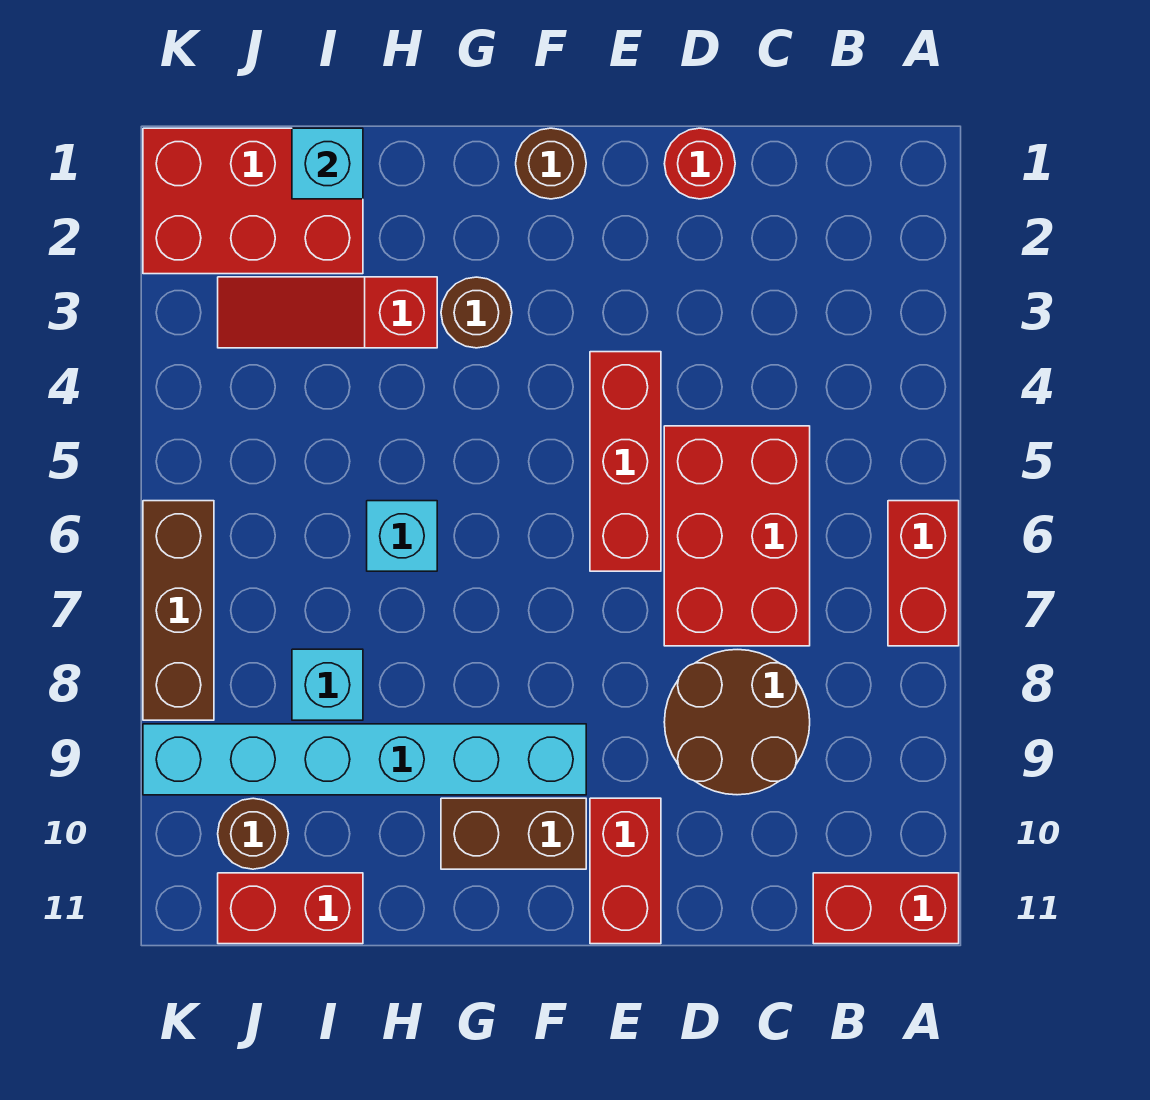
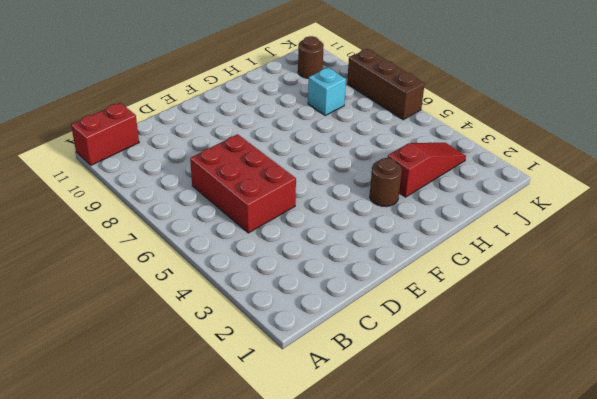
none -> red 1x2 brick [888,501,959,646]
none -> brown 2x2 round brick [664,650,810,795]
none -> red 1x1 round brick [664,128,735,199]

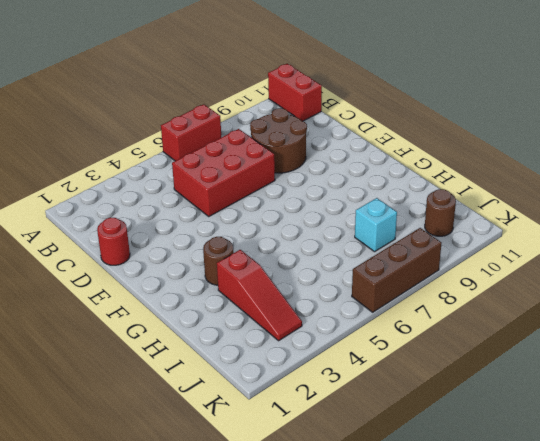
none -> red 1x3 brick [590,352,661,571]
none -> red 1x2 brick [590,798,661,944]
none -> brown 1x1 round brick [516,128,586,199]

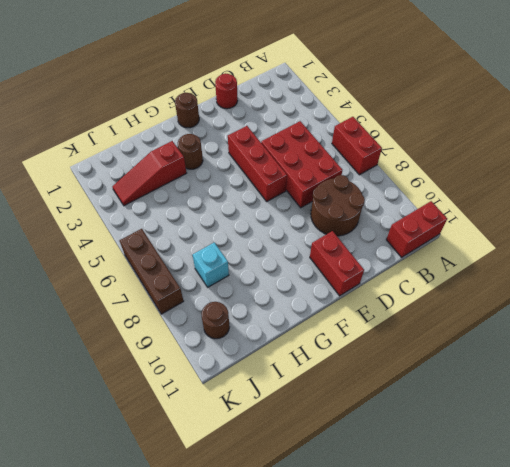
none -> cyan 1x6 brick [143,724,586,795]
none -> brown 1x2 brick [441,798,586,869]
none -> cyan 1x1 brick [367,501,437,571]

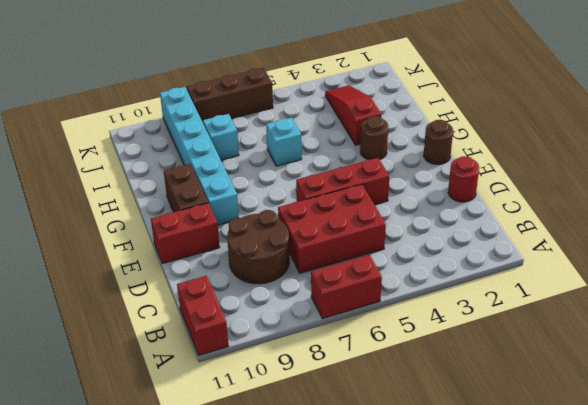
none -> red 2x3 brick [143,128,363,274]
none -> red 1x2 brick [218,873,363,944]
none -> brown 1x1 round brick [218,798,288,869]

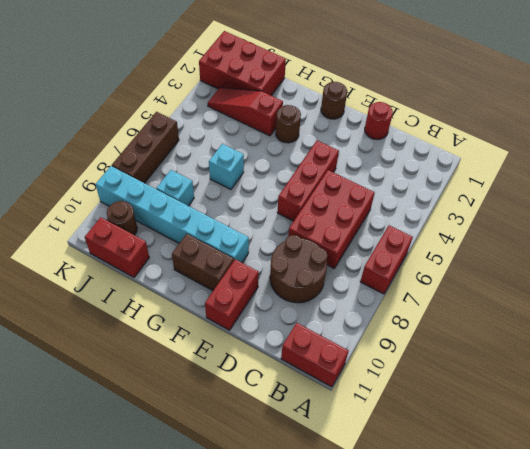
none -> cyan 1x1 brick [292,128,363,199]

